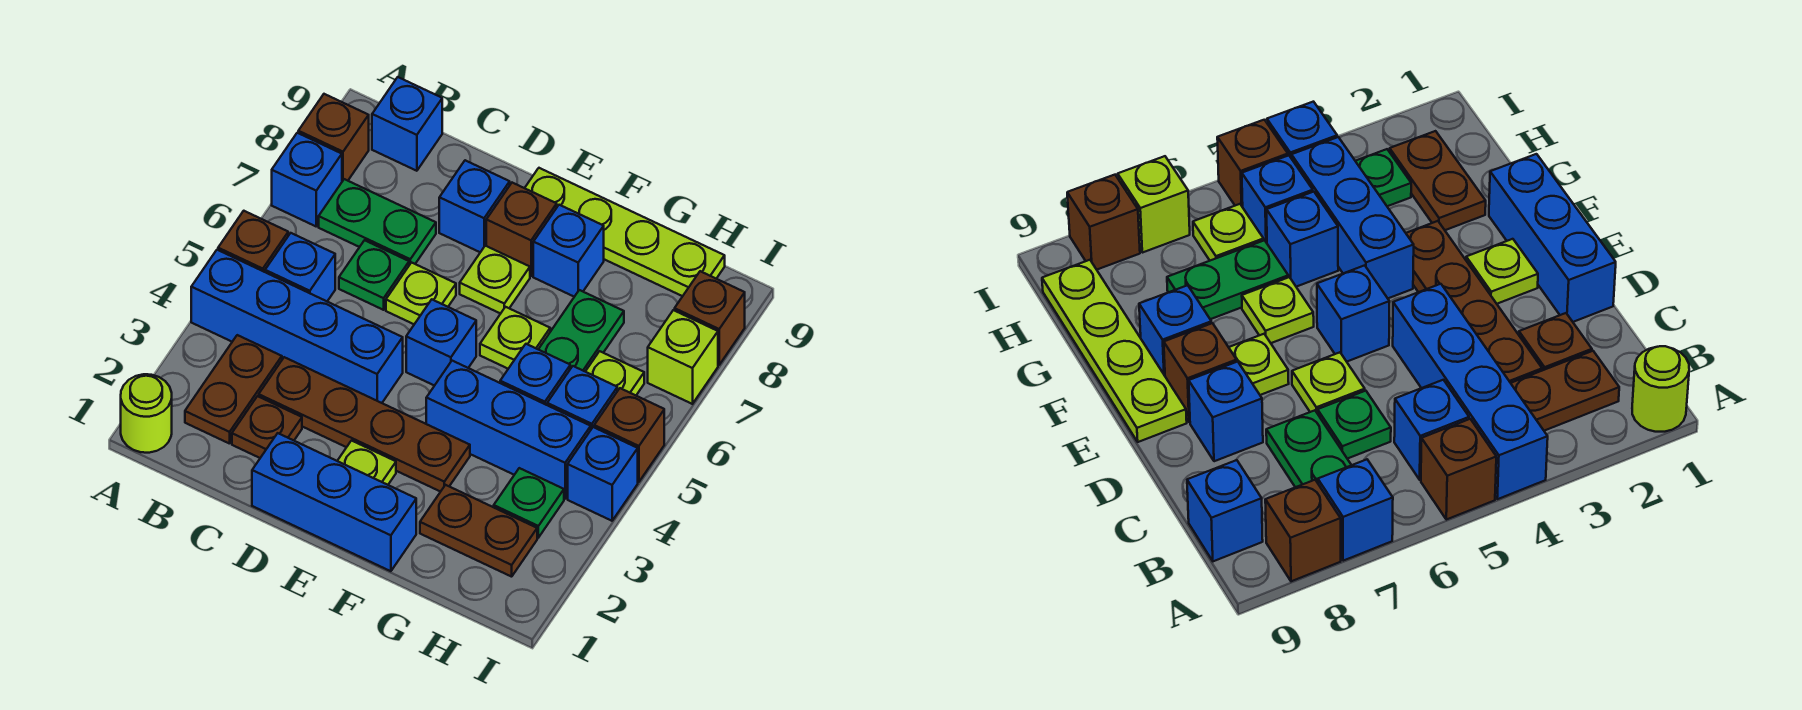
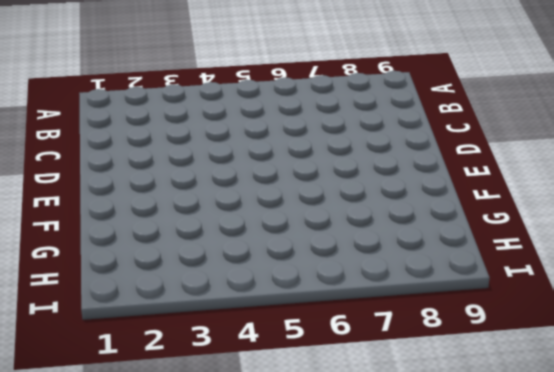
none -> lime 1x1 round brick [121,374,172,453]
none -> blue 1x4 brick [191,250,403,403]
none -> brown 1x1 brick [218,211,288,272]
none -> blue 1x1 brick [272,133,342,226]

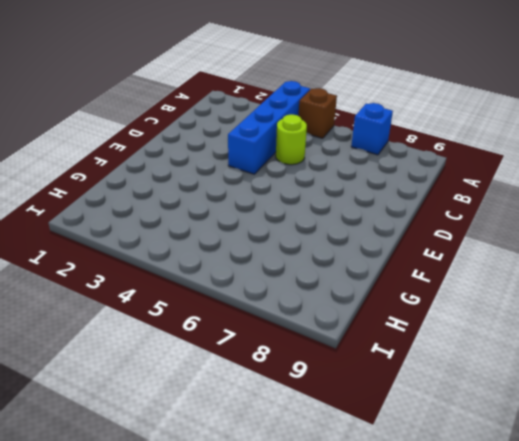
lime 1x1 round brick [276,114,307,165] -> lime 1x1 round brick moved to [121,374,172,453]
none -> brown 1x1 brick [298,94,369,181]
none -> brown 1x2 plate [185,335,282,444]
none -> blue 1x1 brick [265,233,335,301]
none -> green 1x2 plate [319,179,436,265]

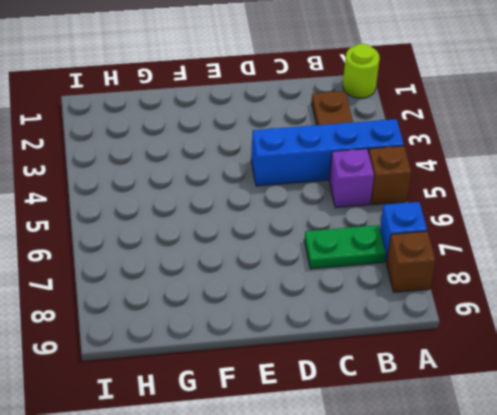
purple 1x1 brick [329,149,374,208] -> blue 1x1 brick [265,233,335,301]
none -> blue 1x1 brick [372,77,442,171]
none -> brown 1x1 plate [232,396,302,458]
none -> brown 1x4 plate [259,357,470,492]
none -> green 1x1 plate [339,240,409,310]

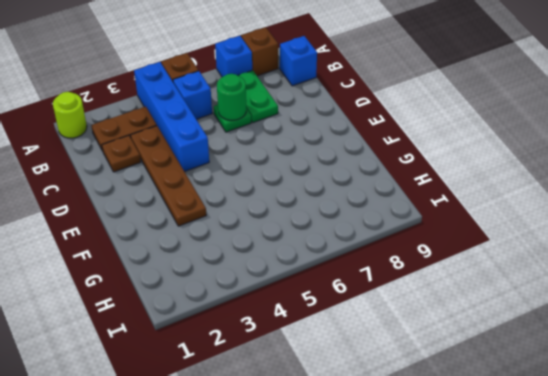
green 1x1 round brick [217,74,246,120] -> none
none -> blue 1x3 brick [252,433,416,571]
none -> lime 1x1 plate [386,263,456,324]
none -> blue 1x1 brick [439,160,510,252]
none -> lime 1x1 plate [338,441,396,485]

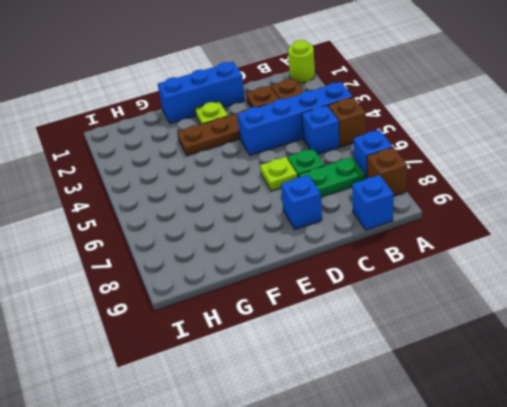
none -> blue 1x1 brick [406,300,476,386]
none -> lime 1x1 plate [460,246,530,314]
none -> brown 1x1 brick [486,183,557,276]
none -> lime 1x4 plate [525,168,725,296]

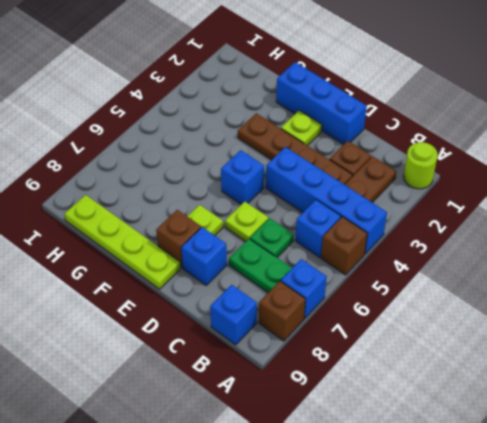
none -> blue 1x3 brick [426,361,591,499]
none -> lime 1x1 plate [480,307,550,369]
none -> blue 1x1 brick [533,205,604,297]
none -> brown 1x2 plate [420,485,537,577]

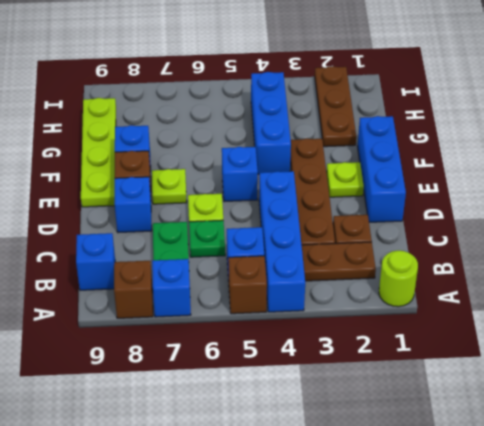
brown 1x3 plate [315,66,356,147] -> brown 1x2 plate [420,485,537,577]
none -> lime 1x1 plate [480,307,550,369]
none -> blue 1x1 brick [500,344,570,405]
none -> green 1x2 plate [539,290,624,371]
none -> green 1x1 plate [494,468,564,538]

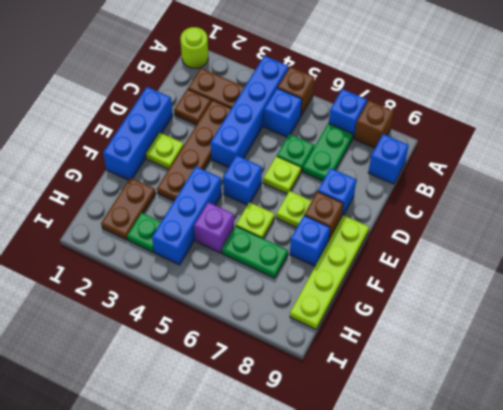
purple 1x1 brick [194,202,234,253] -> blue 1x1 brick [500,344,570,405]
none -> blue 1x1 brick [547,366,617,429]
none -> lime 1x1 plate [585,351,644,395]
none -> blue 1x1 brick [568,427,638,521]
none -> brown 1x1 brick [594,388,664,482]

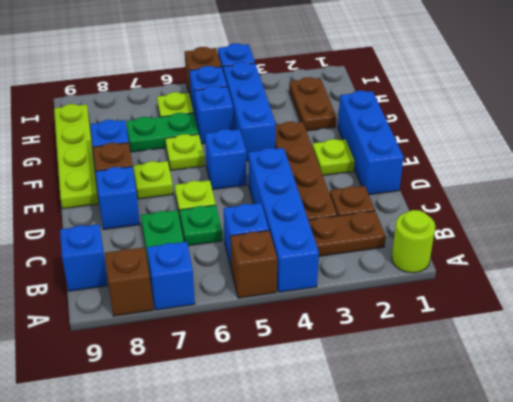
none -> green 1x1 plate [494,468,564,538]
none -> lime 1x1 brick [648,310,718,404]
none -> brown 1x1 brick [675,271,745,365]

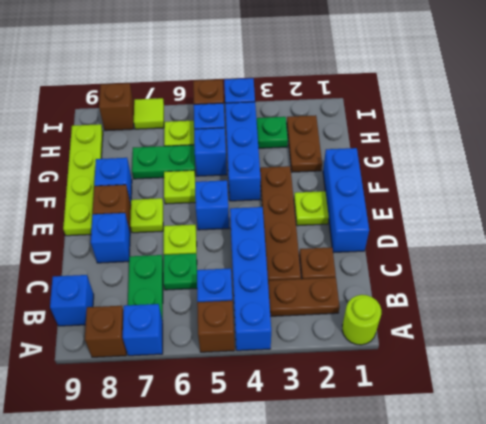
lime 1x1 tile [134,98,164,129] -> lime 1x1 brick [648,310,718,404]

